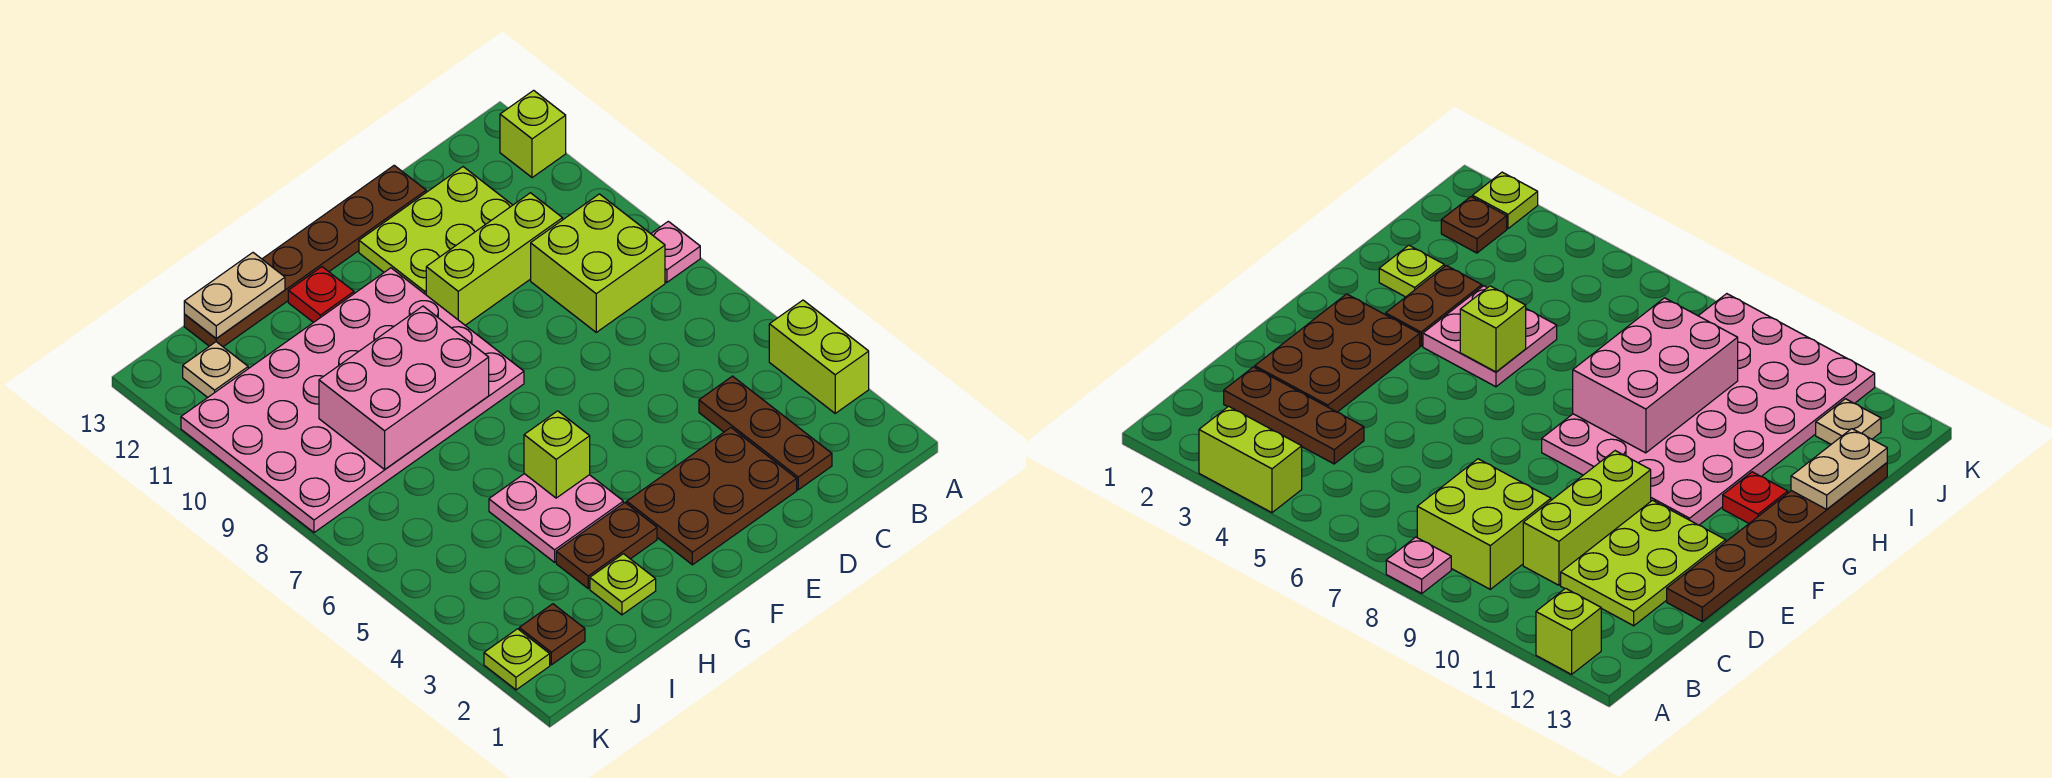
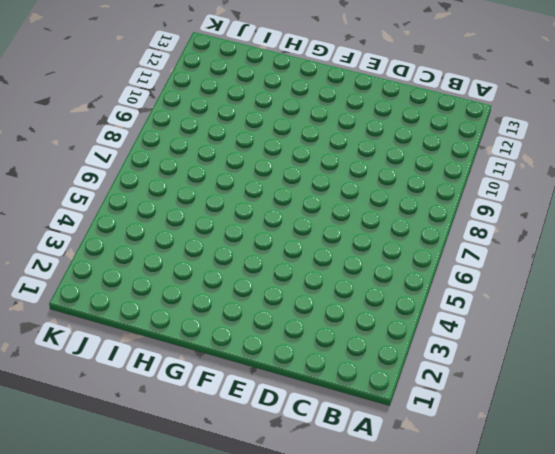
none -> lime 1x2 brick [769,300,869,413]
none -> pink 1x1 plate [651,221,700,282]
none -> lime 1x1 brick [500,90,566,178]

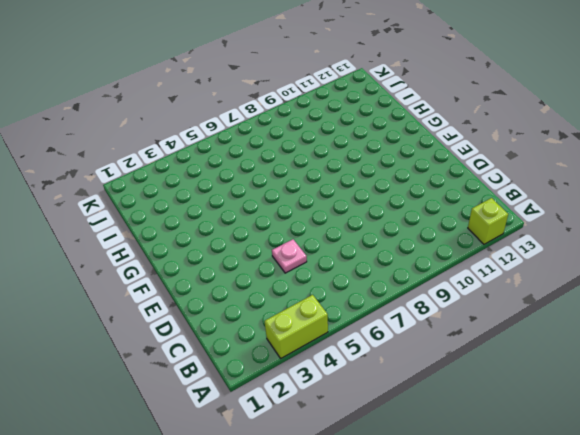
pink 1x1 plate [272,239,307,273] -> pink 1x1 plate moved to [651,221,700,282]
none -> lime 2x2 brick [531,194,665,332]
none -> brown 1x3 plate [699,376,832,490]
none -> lime 1x3 brick [426,193,563,325]

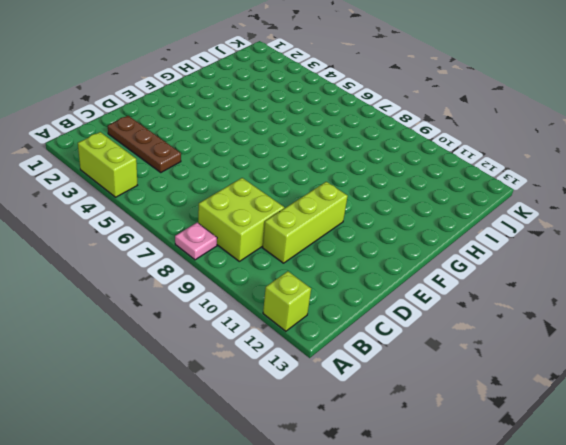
none -> lime 2x3 plate [359,167,512,295]
none -> brown 2x3 plate [627,428,797,565]
none -> brown 1x6 plate [184,165,426,347]

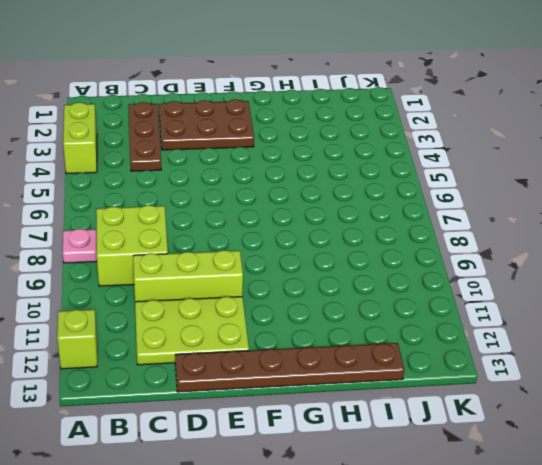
none -> pink 4x6 plate [181,268,524,533]
none -> brown 1x2 plate [556,503,657,588]
none -> pink 2x2 plate [489,474,623,562]

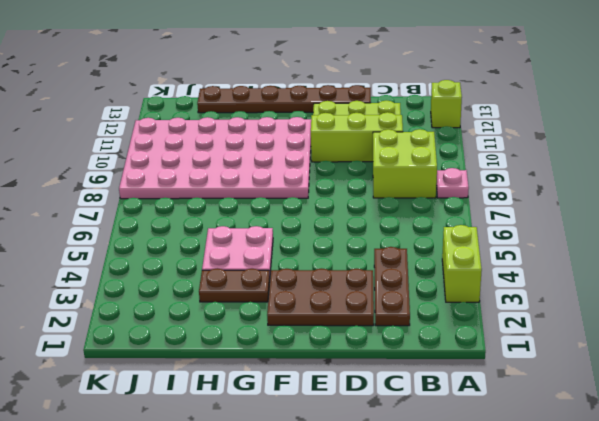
none -> red 1x1 plate [288,267,354,322]
none -> lime 1x1 plate [590,554,656,615]
none -> brown 1x1 plate [519,604,585,665]

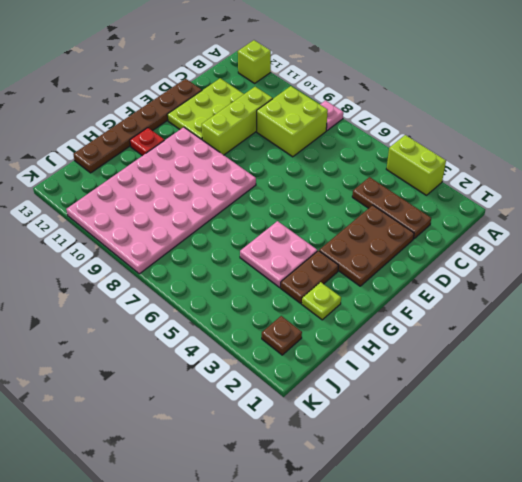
none -> tan 1x1 plate [183,342,248,397]
none -> lime 1x1 plate [484,629,550,690]
none -> lime 1x1 brick [524,411,590,498]

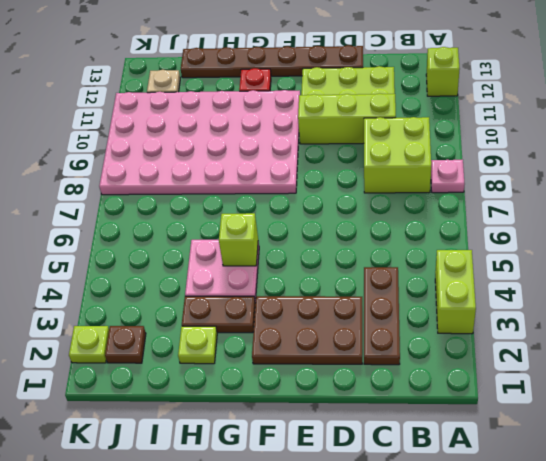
none -> pink 2x3 brick [319,306,489,469]
none -> tan 1x2 plate [184,253,285,338]

